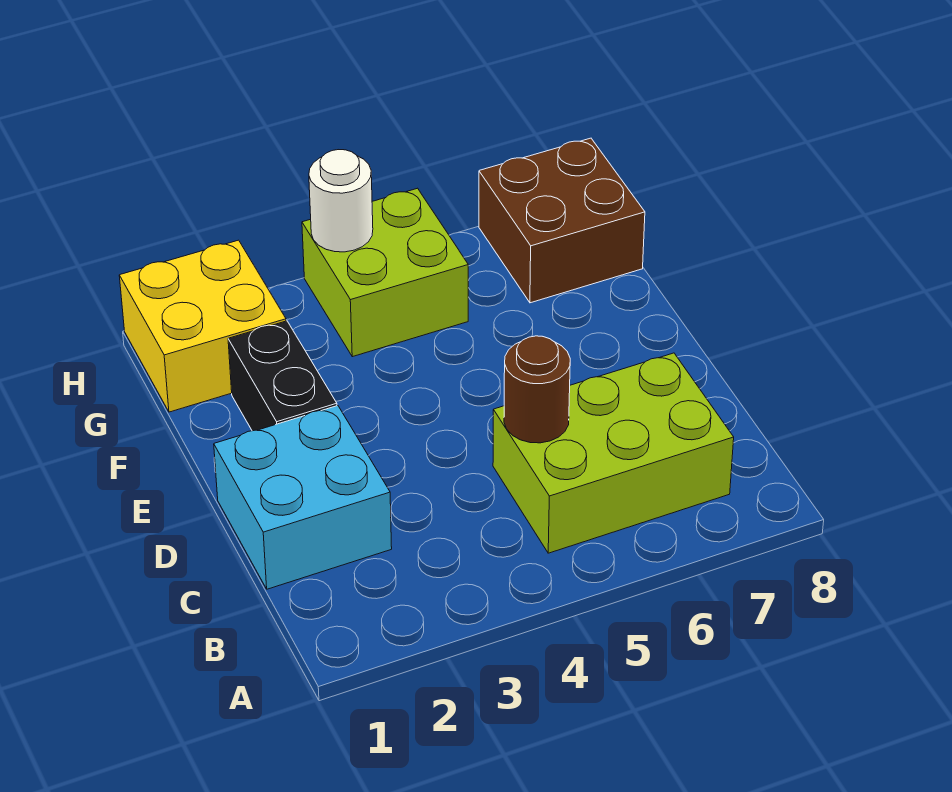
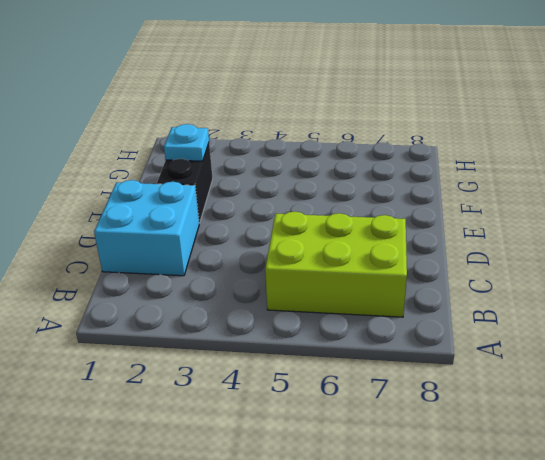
cyan 1x1 plate [164,124,209,161] -> none
none -> yellow 2x2 brick [119,240,286,412]
none -> lime 2x2 brick [302,188,468,357]

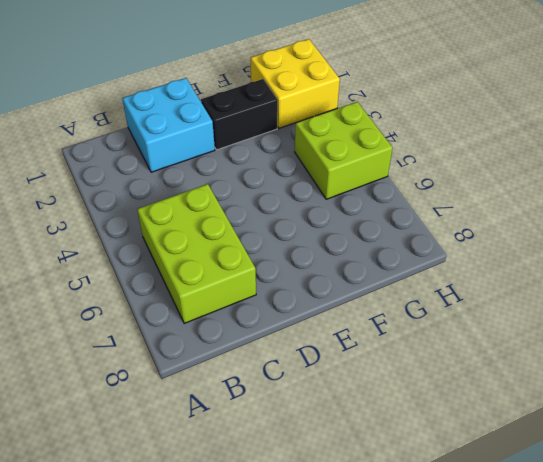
none -> brown 2x2 brick [479,138,645,303]
none -> brown 1x1 round brick [504,336,570,443]

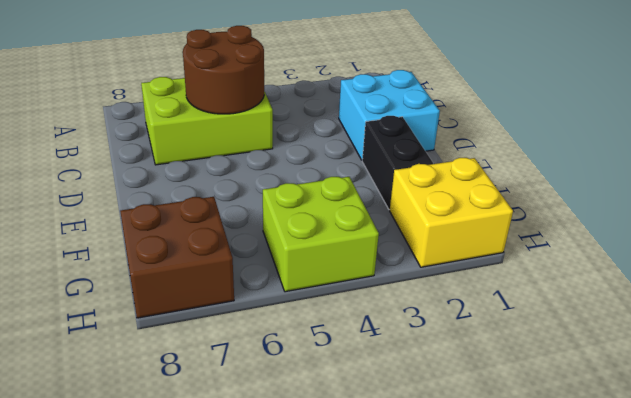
brown 2x2 round brick [183,26,264,114] -> brown 1x1 round brick [504,336,570,443]
none -> white 1x1 round brick [309,150,373,252]

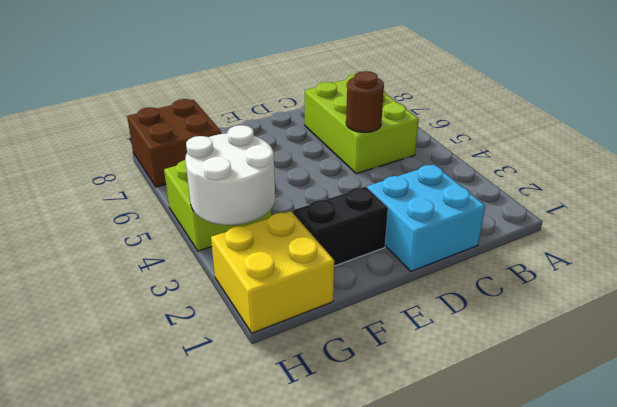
white 2x2 round brick [185,125,275,225] -> white 1x1 round brick [309,150,373,252]

